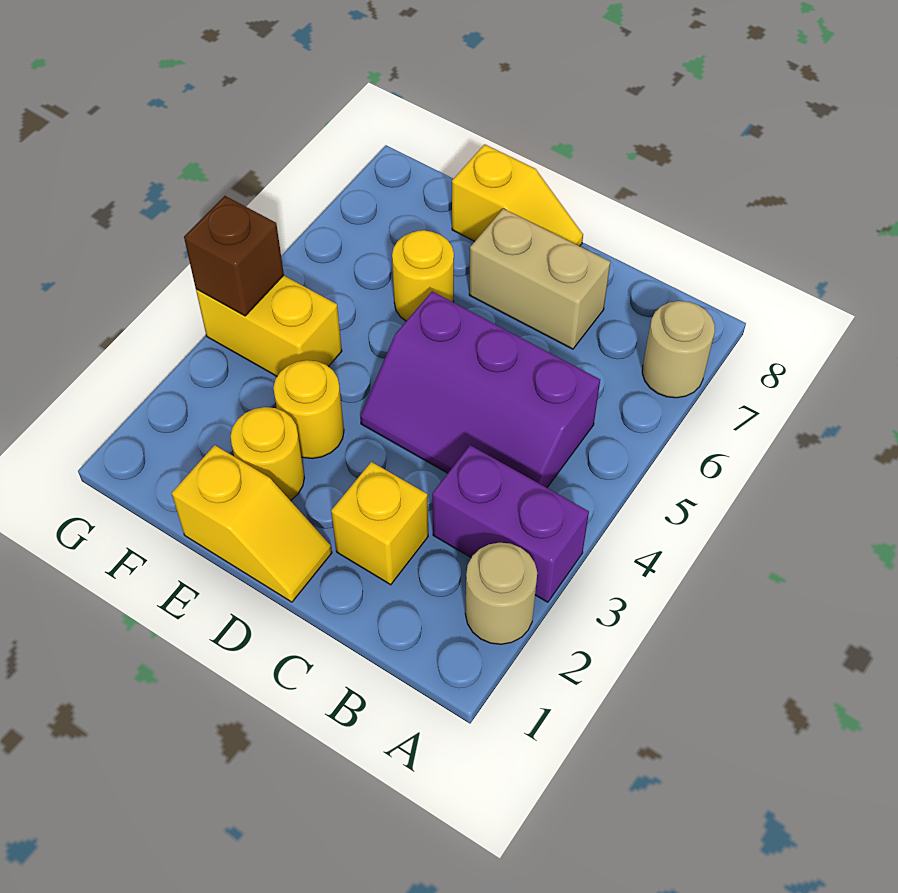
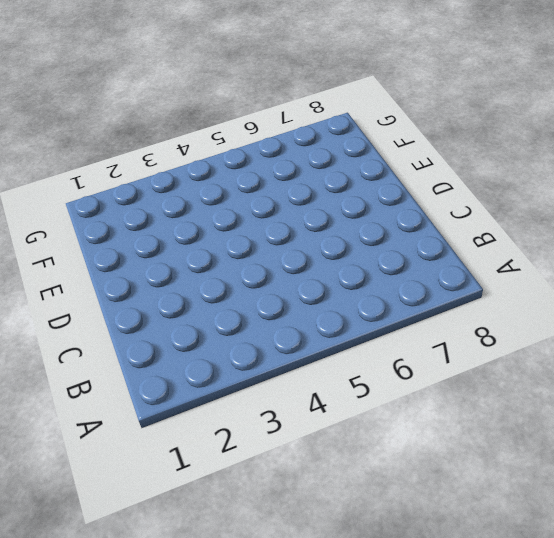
none -> tan 1x1 round brick [465,543,537,644]
none -> purple 1x2 brick [432,445,589,602]
none -> tan 1x1 round brick [642,301,715,398]

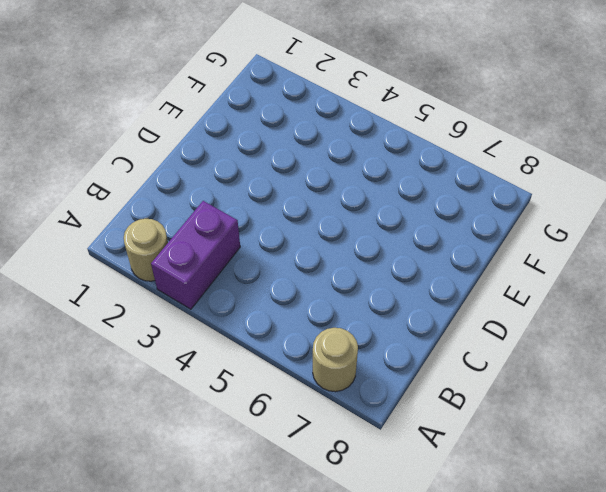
none -> purple 2x3 slope [360,291,600,488]
none -> yellow 1x1 brick [331,462,428,585]
none -> tan 1x2 brick [469,209,610,349]

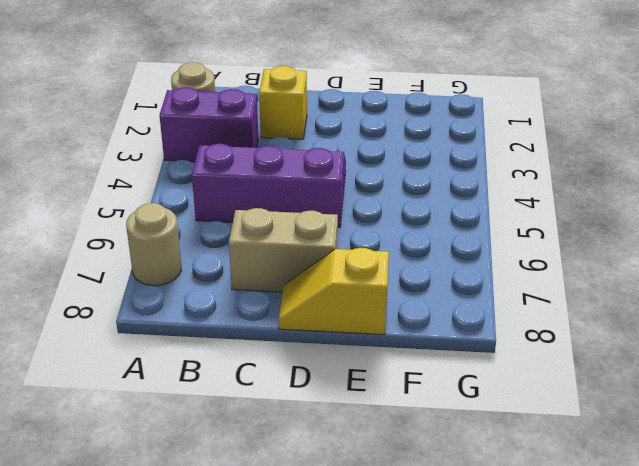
none -> yellow 1x2 slope [172,445,332,602]
none -> yellow 1x1 round brick [231,407,305,501]
none -> yellow 1x1 round brick [273,360,344,459]

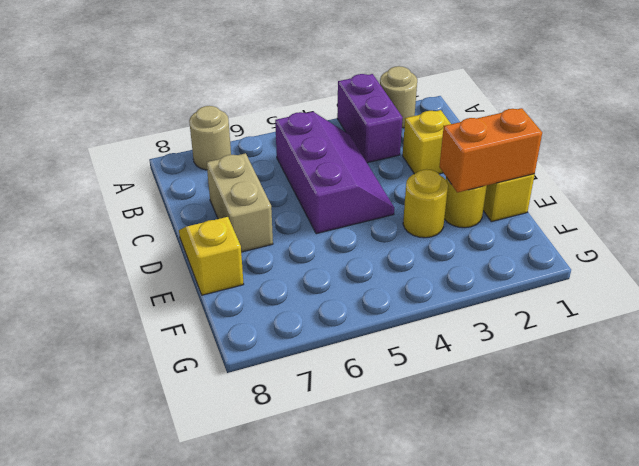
orange 1x2 brick [439,108,542,192] -> none
none -> yellow 1x1 round brick [392,230,454,321]
none -> yellow 1x2 brick [196,275,342,376]
none -> brown 1x1 brick [184,196,284,316]

